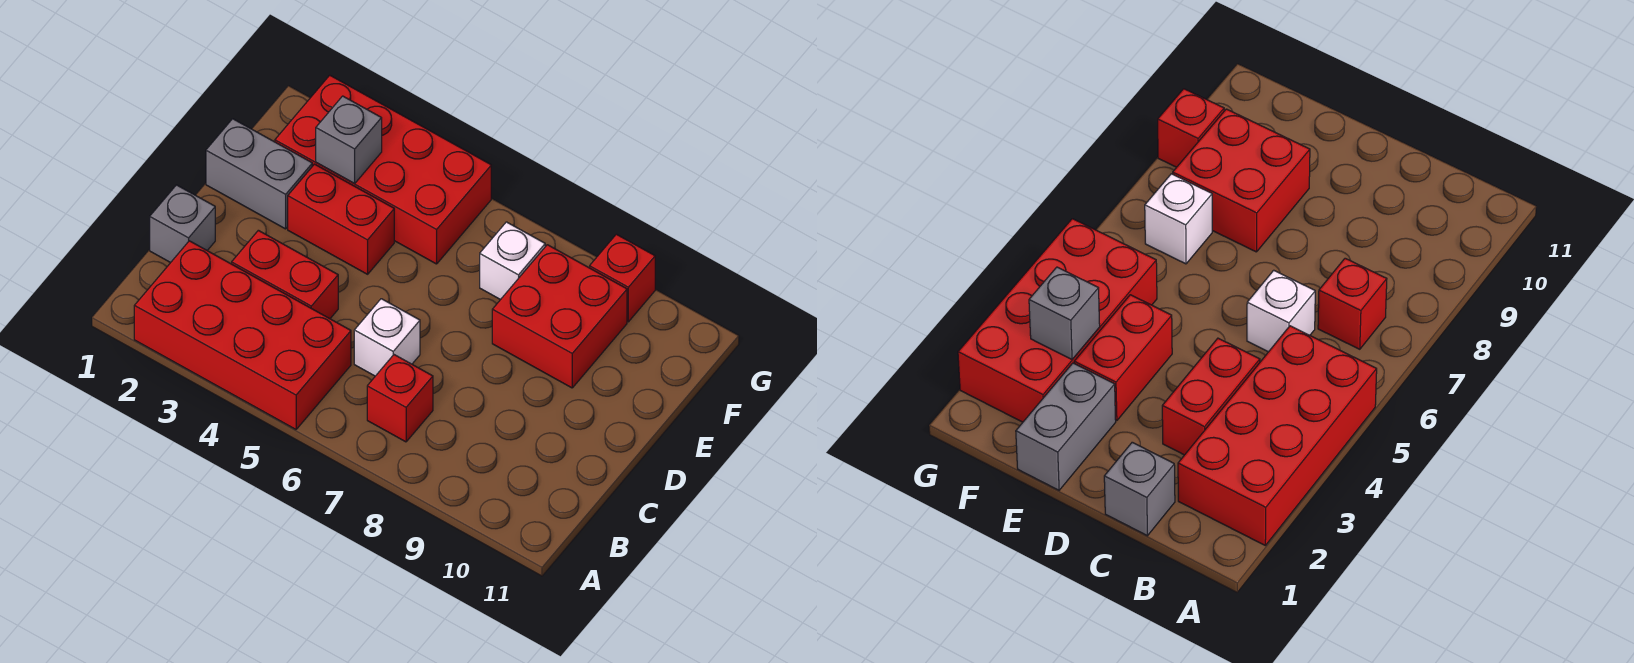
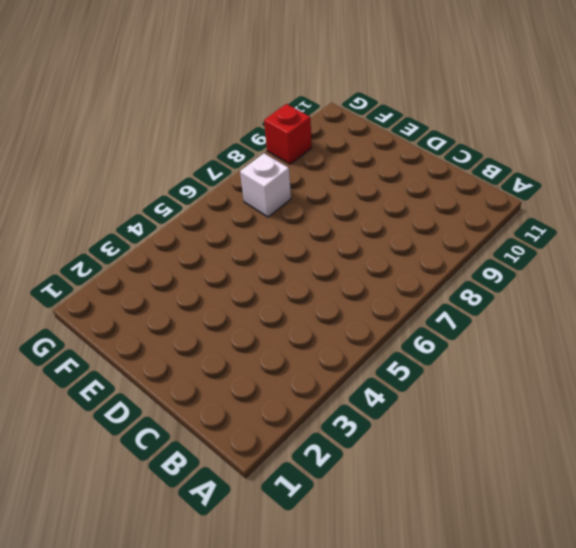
none -> red 2x4 brick [134,241,351,429]
none -> red 1x1 brick [367,355,433,442]
none -> grey 1x1 brick [150,185,215,263]

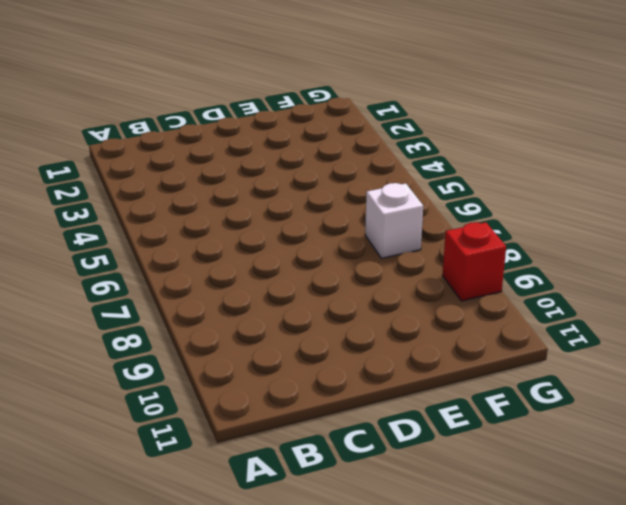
none -> red 2x4 brick [134,241,351,429]
none -> red 1x1 brick [367,355,433,442]
none -> grey 1x1 brick [150,185,215,263]

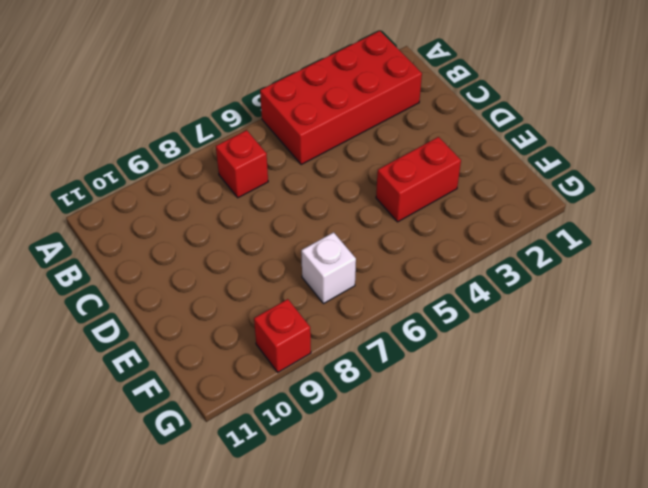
none -> grey 1x1 brick [150,185,215,263]
none -> red 1x2 brick [232,230,338,319]
none -> white 1x1 brick [354,299,420,376]

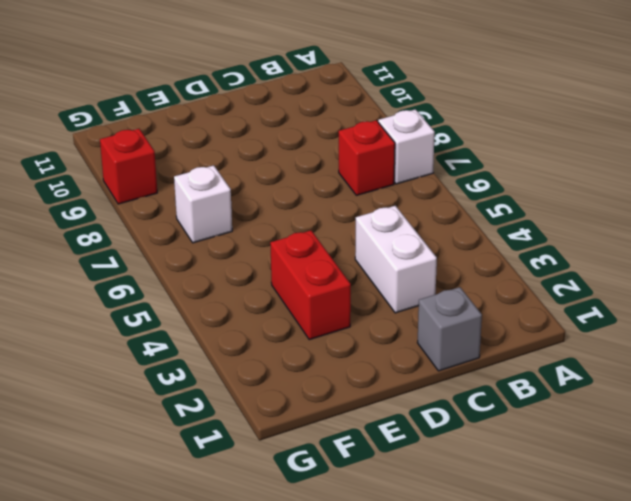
white 1x1 brick [378,109,435,184] -> white 1x1 brick moved to [354,299,420,376]
white 1x2 brick [355,206,437,313] -> red 1x2 brick [232,230,338,319]
none -> red 2x4 brick [134,241,351,429]
none -> grey 1x2 brick [206,119,312,229]
none -> red 2x2 brick [492,245,627,388]

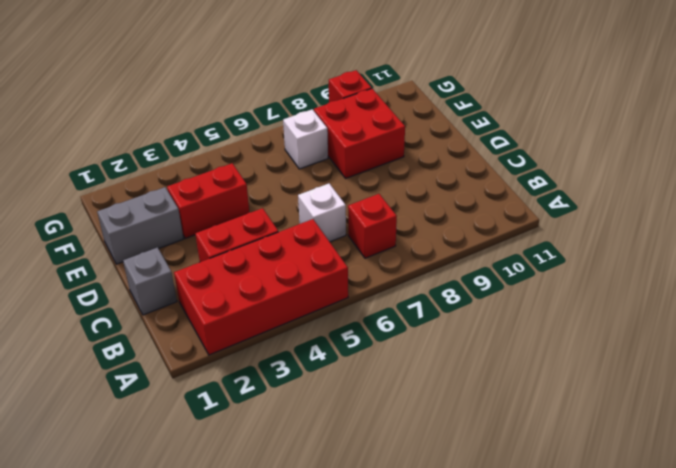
none -> red 2x4 brick [275,75,491,264]
none -> grey 1x1 brick [316,96,382,184]

